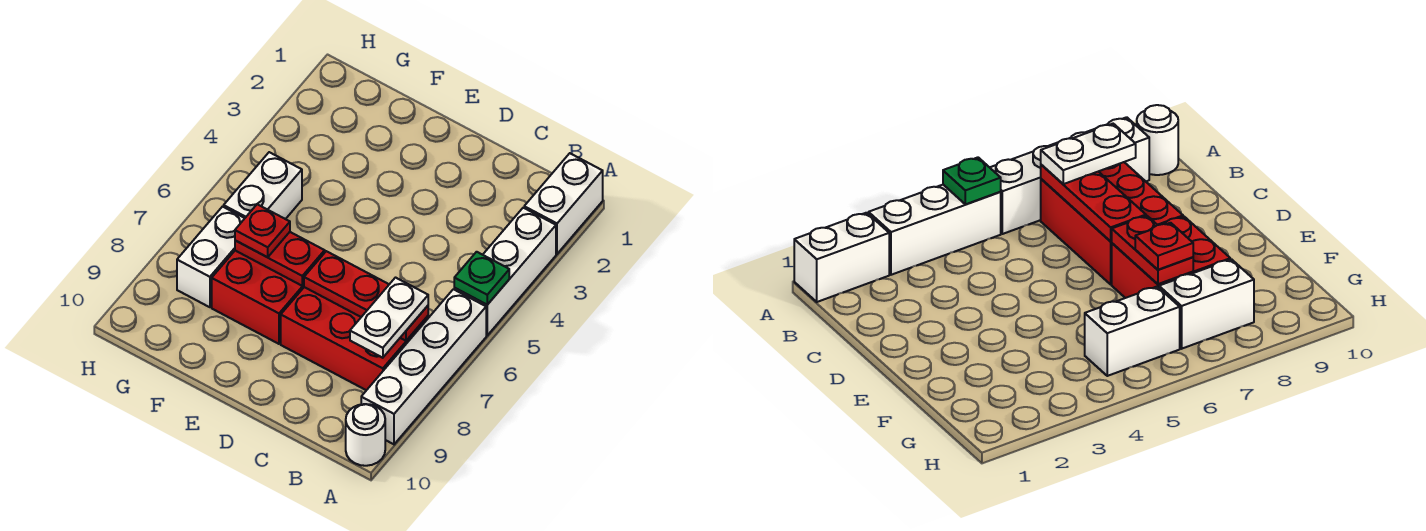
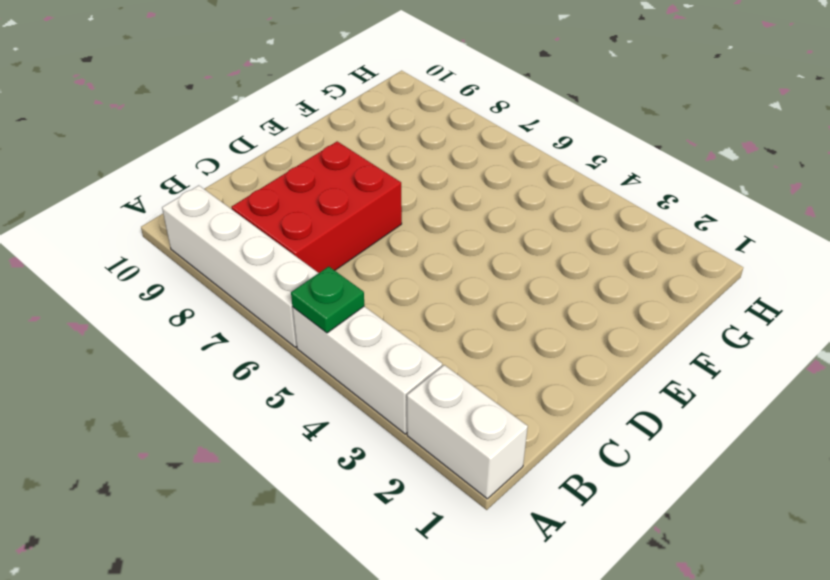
none -> white 1x1 round brick [346,404,385,466]
none -> red 2x2 brick [212,251,304,344]
none -> white 1x2 brick [224,152,302,219]

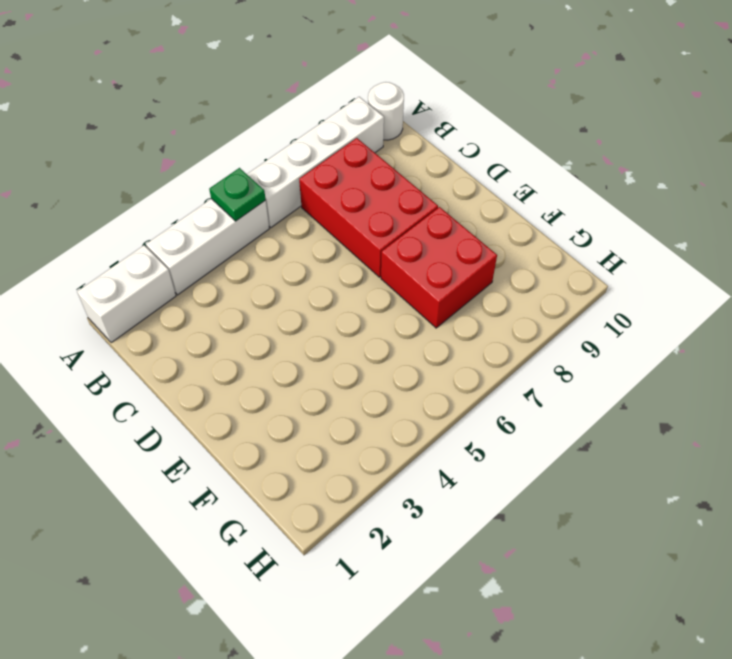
none -> white 1x2 brick [224,152,302,219]
none -> white 1x2 brick [177,207,245,307]
none -> red 1x3 plate [304,251,428,341]

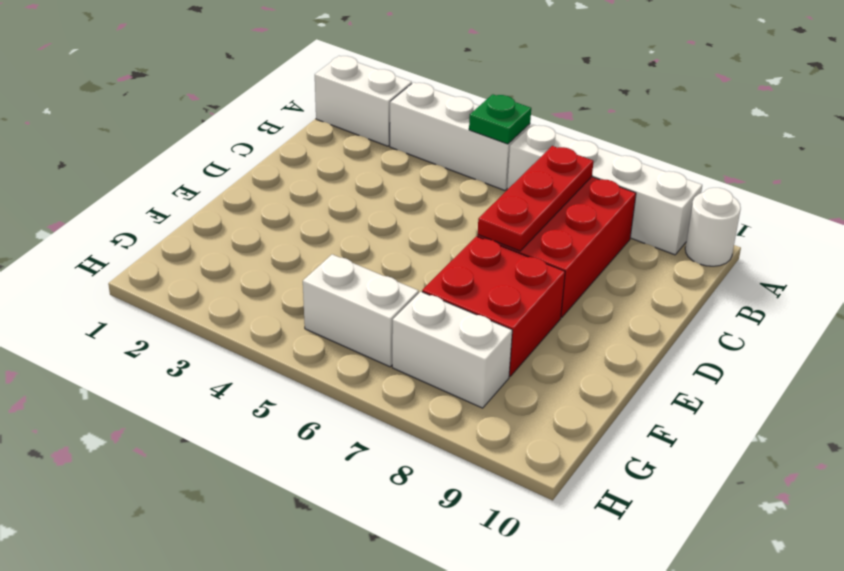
none -> red 1x2 plate [235,232,325,286]
none -> white 1x2 plate [350,278,428,358]
none -> red 1x1 plate [235,204,290,257]

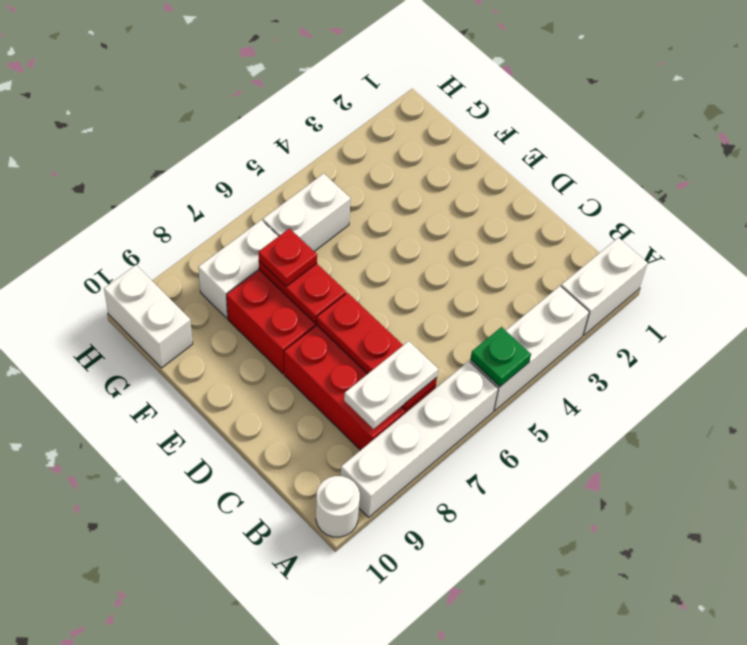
white 1x2 brick [104,265,193,368] -> none

